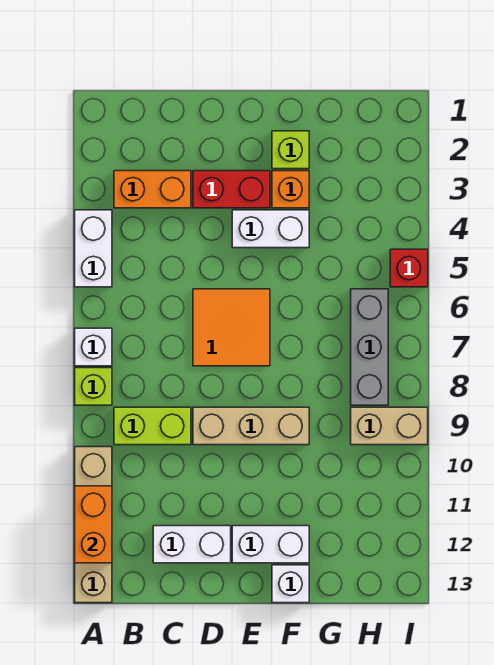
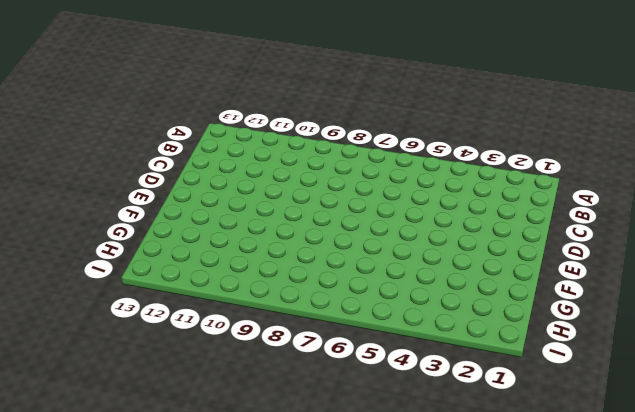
none -> white 1x2 brick [75,210,112,287]
none -> white 1x1 brick [75,328,112,366]
none -> lime 1x1 brick [75,368,112,405]

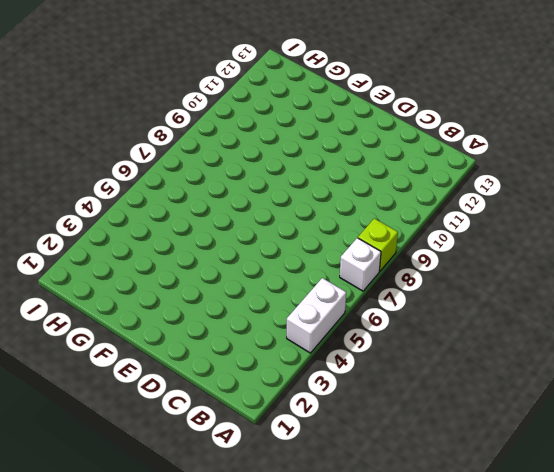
none -> tan 1x4 brick [75,447,112,603]
none -> orange 1x2 brick [114,171,191,208]
none -> lime 1x2 brick [114,407,191,445]

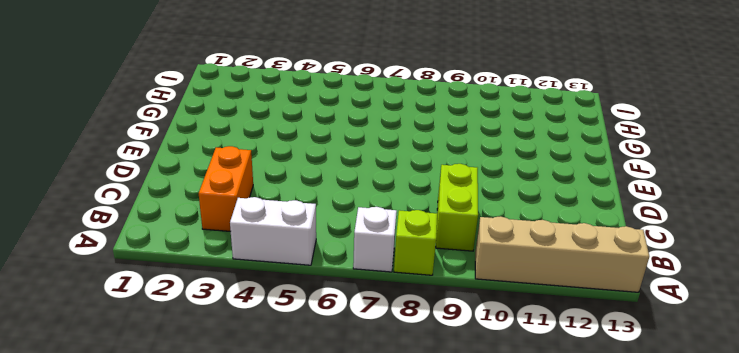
none -> white 1x2 brick [153,526,231,563]
none -> red 1x2 brick [193,171,270,208]
none -> orange 2x2 tile [193,289,270,366]

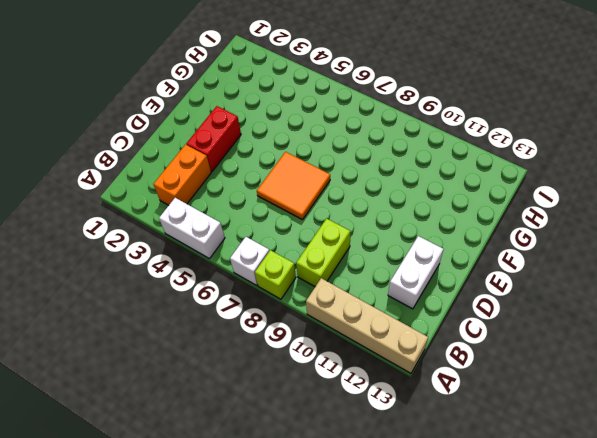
none -> tan 1x3 brick [193,407,309,445]
none -> white 1x2 brick [232,210,309,248]
none -> white 1x2 brick [232,526,309,563]

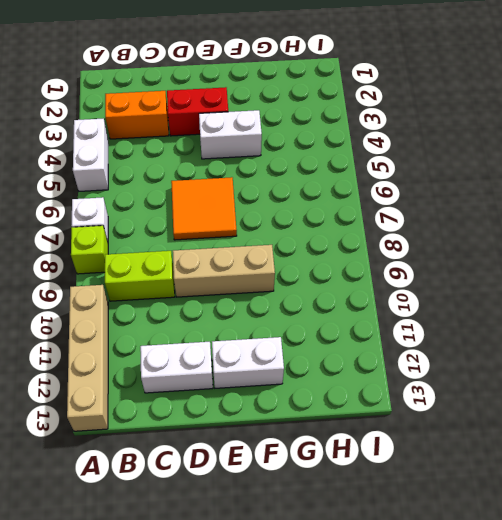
none -> lime 1x1 brick [272,131,309,169]
none -> orange 1x1 brick [272,171,309,208]
none -> white 1x1 brick [272,565,309,603]

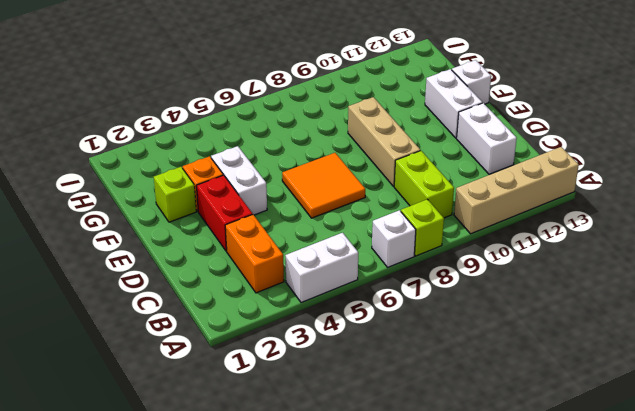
none -> grey 1x3 brick [351,289,388,405]
none -> tan 1x2 brick [351,407,428,445]
none -> red 1x1 brick [390,249,428,287]

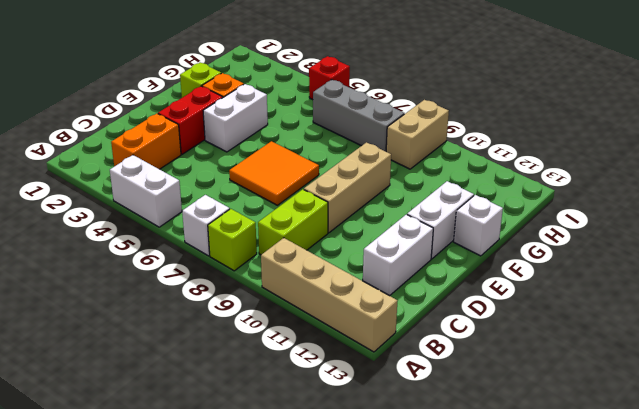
none -> orange 1x2 brick [75,486,112,563]

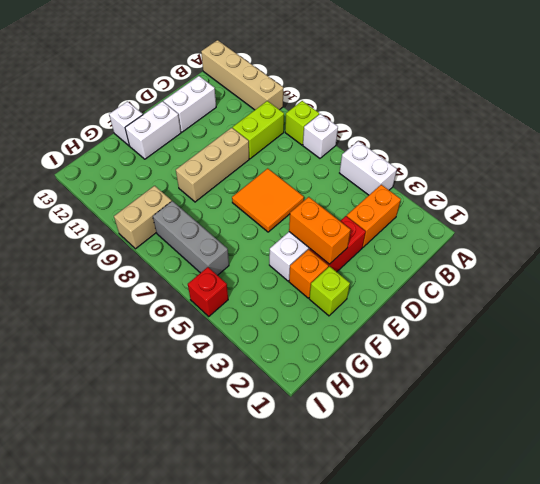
orange 1x2 brick [289,197,351,264] -> orange 1x2 brick moved to [75,486,112,563]

